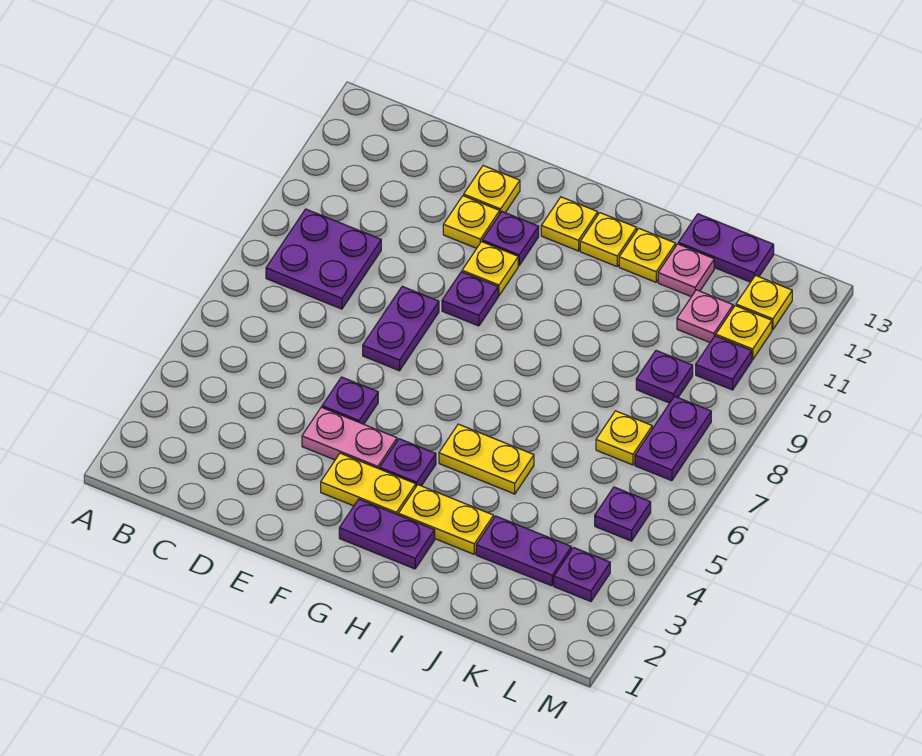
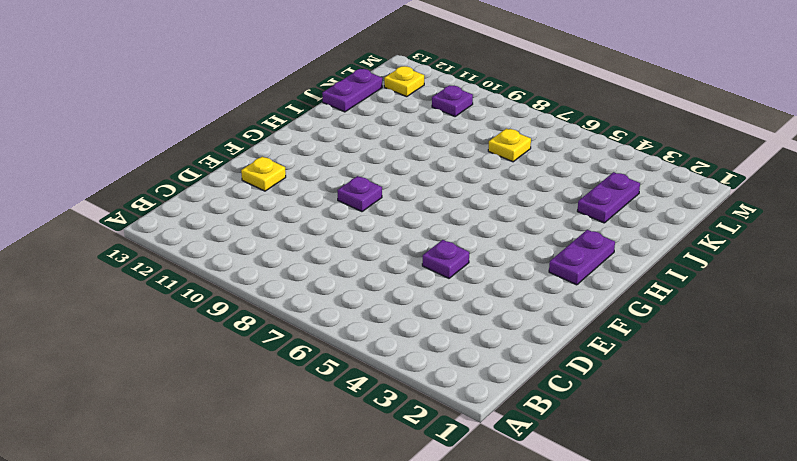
none -> purple 2x2 plate [266,209,381,309]
none -> pink 1x2 plate [302,407,397,469]
none -> purple 1x2 plate [363,286,439,371]

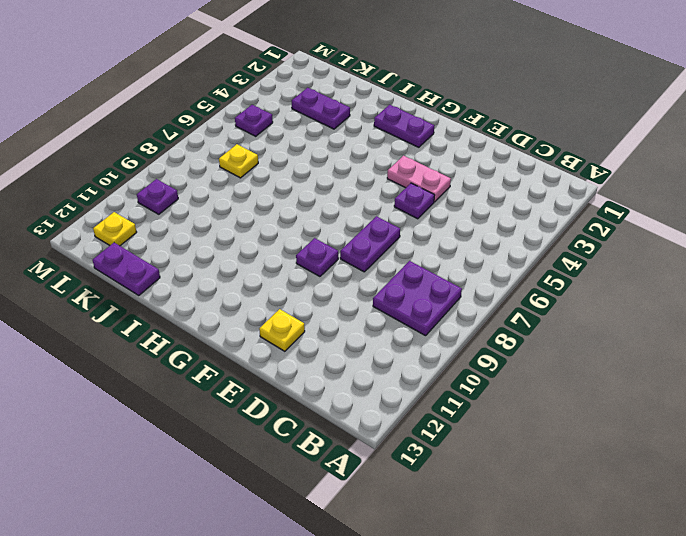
none -> yellow 1x1 plate [443,196,500,248]
none -> yellow 1x2 plate [321,453,416,515]
none -> yellow 1x1 plate [462,242,518,296]

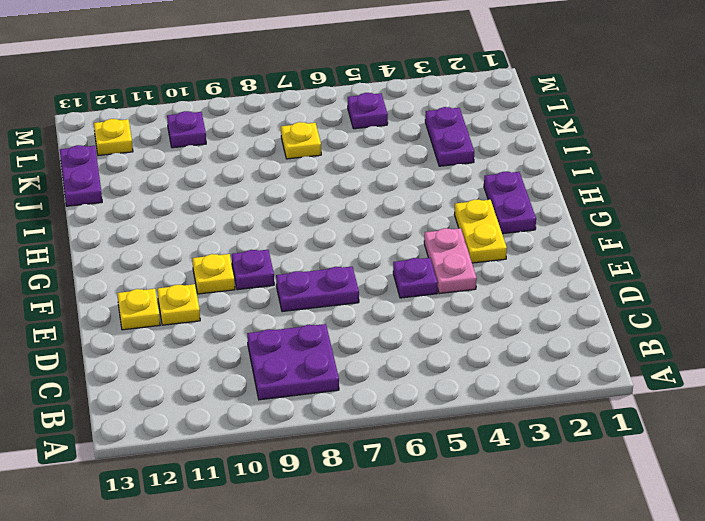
none -> purple 1x1 plate [482,212,539,265]
none -> purple 1x1 plate [380,439,436,486]
none -> yellow 1x1 plate [541,197,598,251]

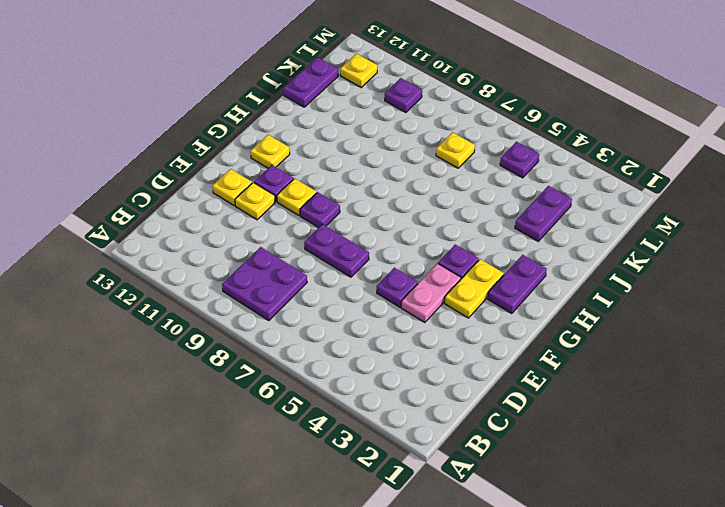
none -> yellow 1x2 plate [398,485,494,554]
none -> yellow 1x2 plate [439,424,534,494]
none -> yellow 1x1 plate [580,213,637,267]

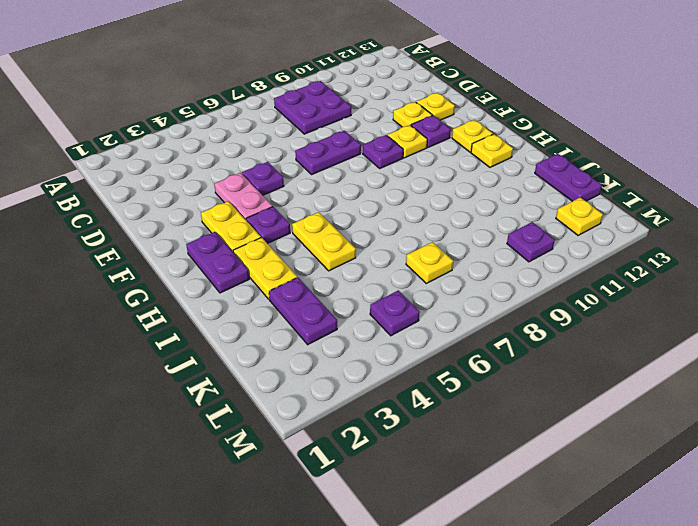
none -> yellow 1x1 plate [619,228,676,282]
none -> pink 1x1 plate [658,244,714,297]
none -> purple 1x1 plate [636,351,693,403]

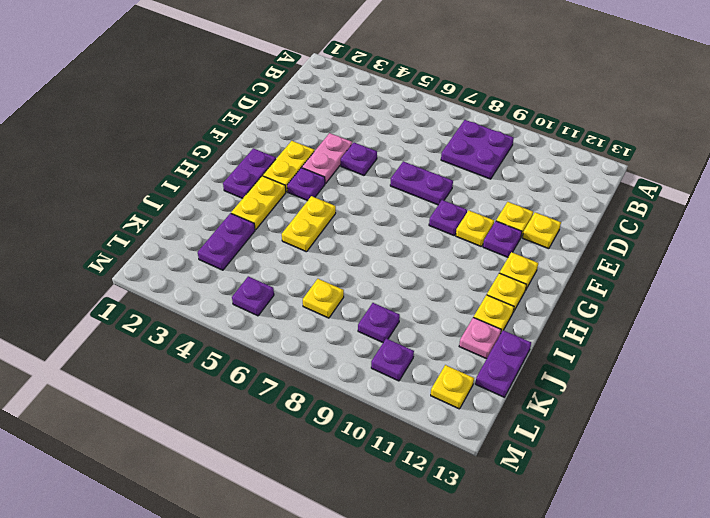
none -> pink 1x1 plate [677,290,733,342]
none -> purple 1x1 plate [554,548,610,602]
none -> purple 1x2 plate [635,396,711,481]

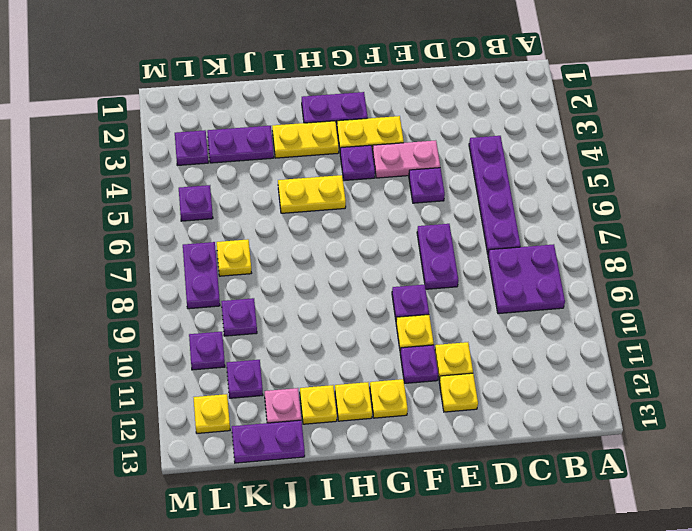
purple 1x4 plate [469,136,521,254] -> none
purple 1x1 plate [227,360,263,398] -> pink 1x1 plate [677,290,733,342]
none -> yellow 1x1 plate [716,306,772,360]

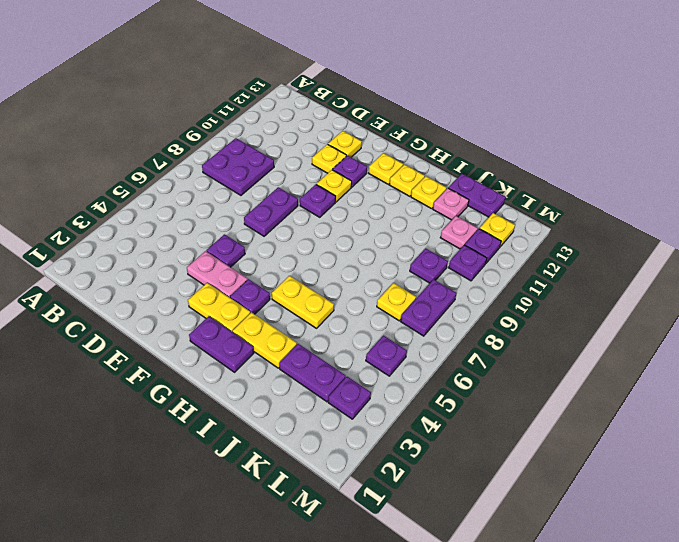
purple 1x1 plate [465,229,501,263] -> yellow 1x1 plate [716,306,772,360]

